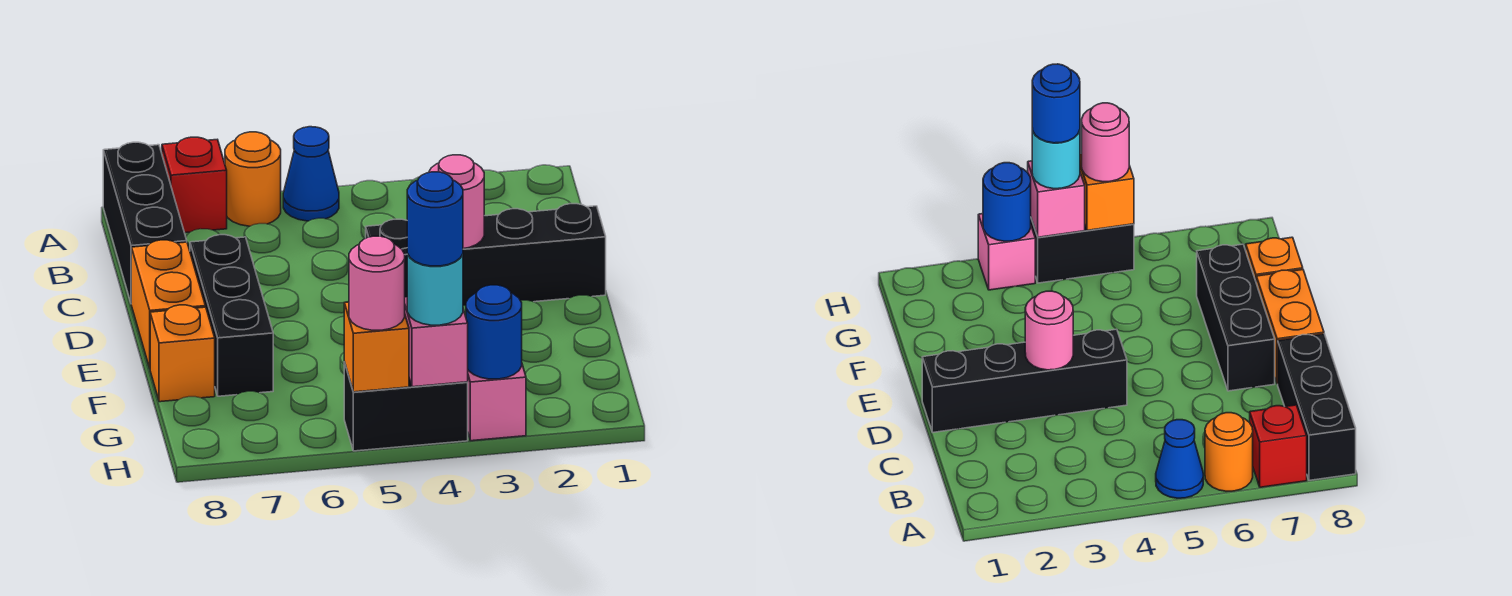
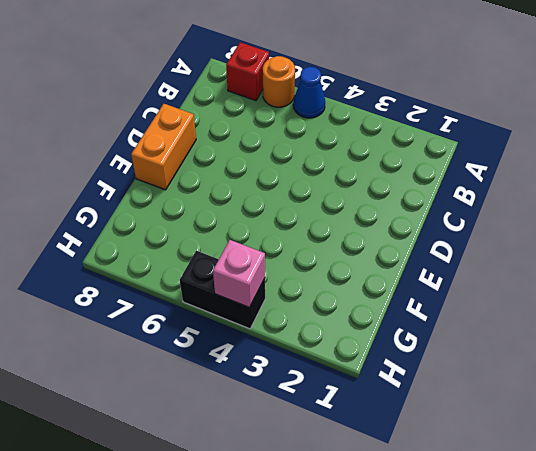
none -> black 1x3 brick [103,142,187,302]
none -> black 1x4 brick [366,204,606,306]
none -> black 1x3 brick [190,235,273,396]

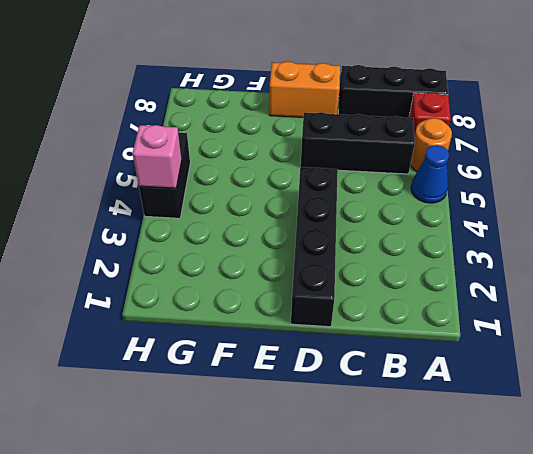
black 1x3 brick [301,112,415,174] -> black 1x3 brick moved to [190,235,273,396]
none -> orange 1x1 brick [150,305,215,402]
none -> pink 1x1 brick [468,365,526,441]
none -> pink 1x1 round brick [429,155,484,249]

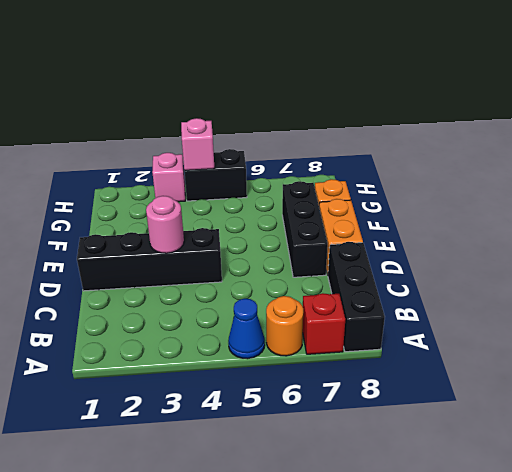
none -> blue 1x1 round brick [466,285,522,379]
none -> orange 1x1 brick [344,302,409,392]
none -> cyan 1x1 round brick [407,254,463,325]

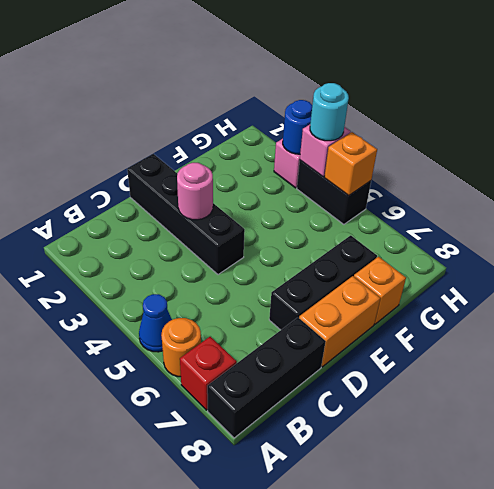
none -> pink 1x1 round brick [349,236,405,330]
none -> blue 1x1 round brick [407,172,463,266]

